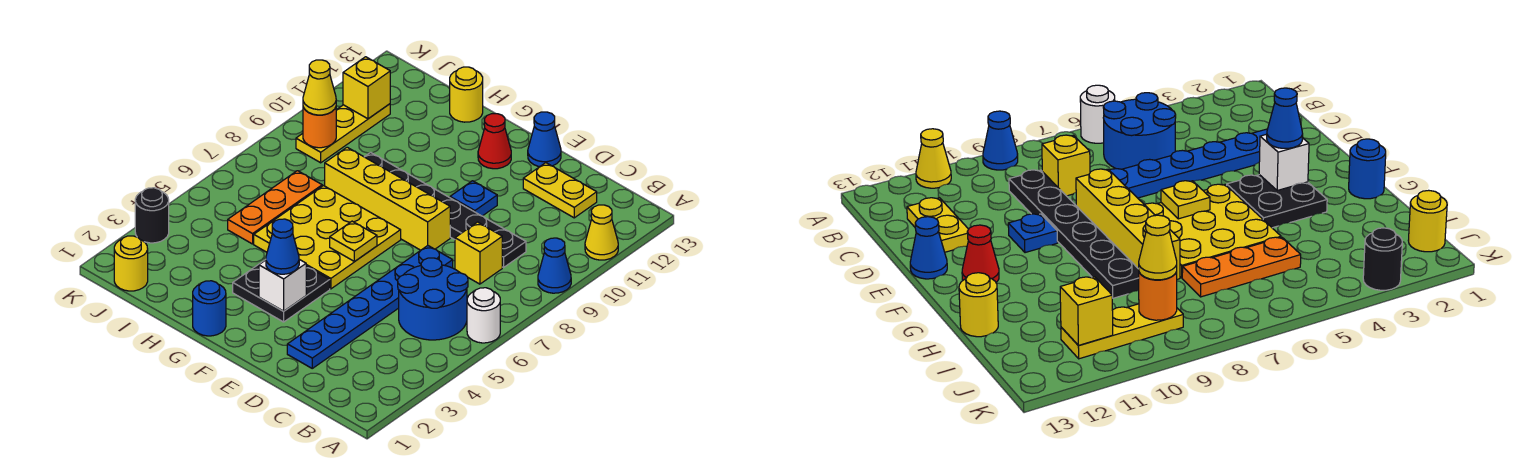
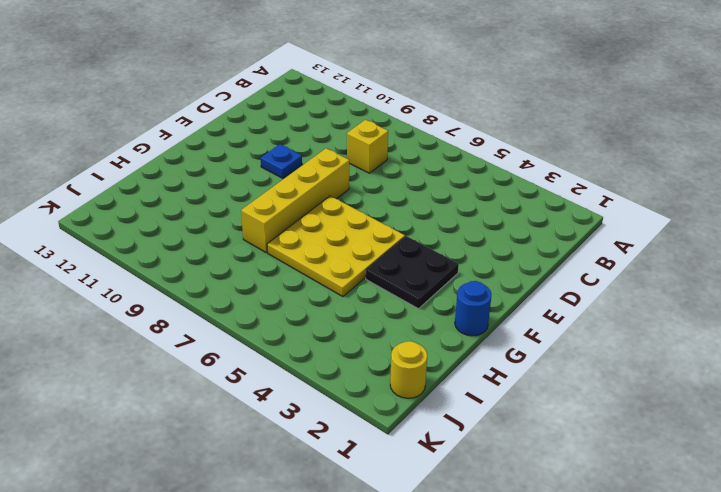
none -> white 1x1 round brick [467,288,500,343]
none -> blue 1x1 cone [538,238,571,293]
none -> yellow 1x1 cone [585,205,618,260]

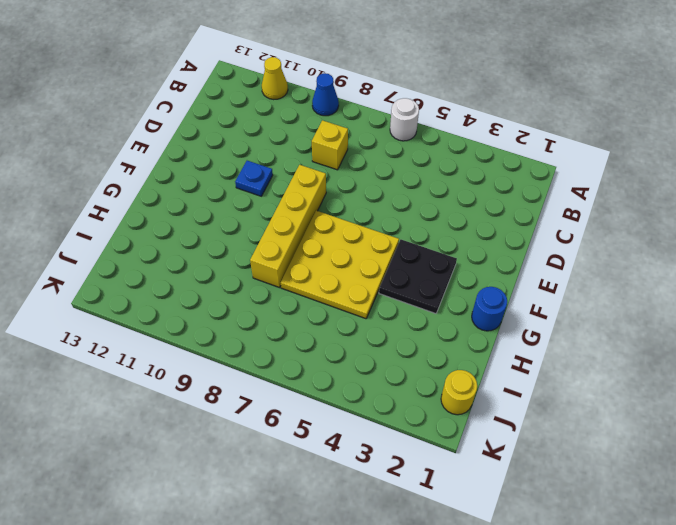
none -> blue 2x2 round brick [398,258,468,340]
none -> black 1x6 plate [365,152,526,268]
none -> yellow 1x2 plate [523,163,597,218]

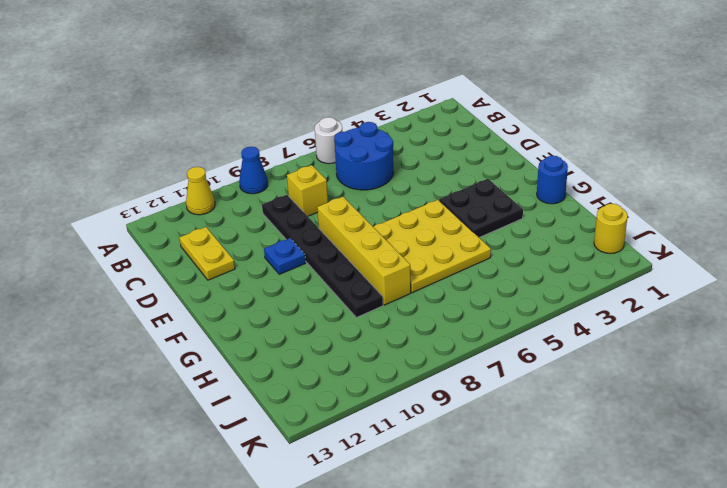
none -> blue 1x6 plate [287,246,453,368]
none -> blue 1x1 cone [528,112,561,167]
none -> red 1x1 cone [478,114,511,169]

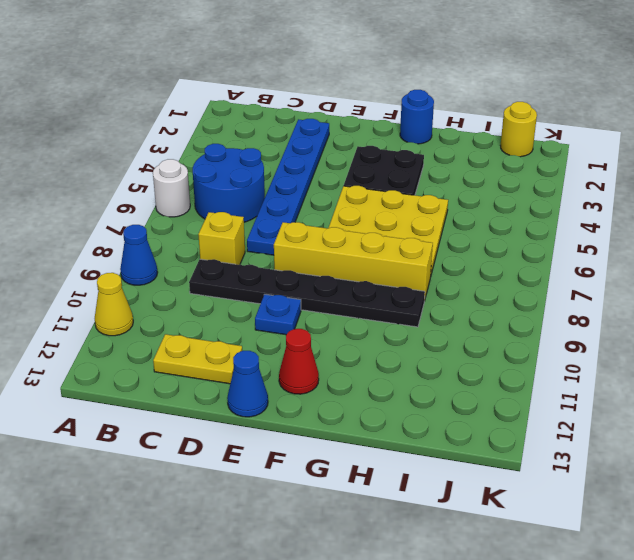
none -> yellow 1x1 round brick [450,67,483,122]
none -> orange 1x3 plate [228,171,322,244]
none -> yellow 1x3 plate [296,104,390,163]

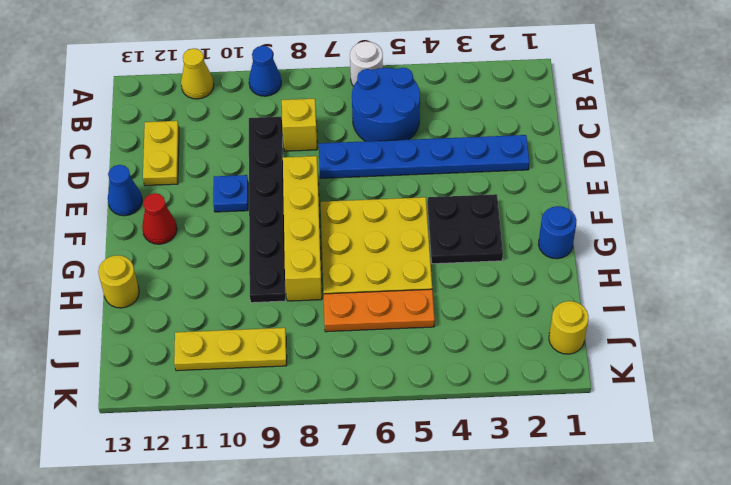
none -> black 1x1 round brick [135,188,169,243]
none -> white 1x1 brick [259,260,306,311]
none -> yellow 1x1 plate [330,221,377,261]

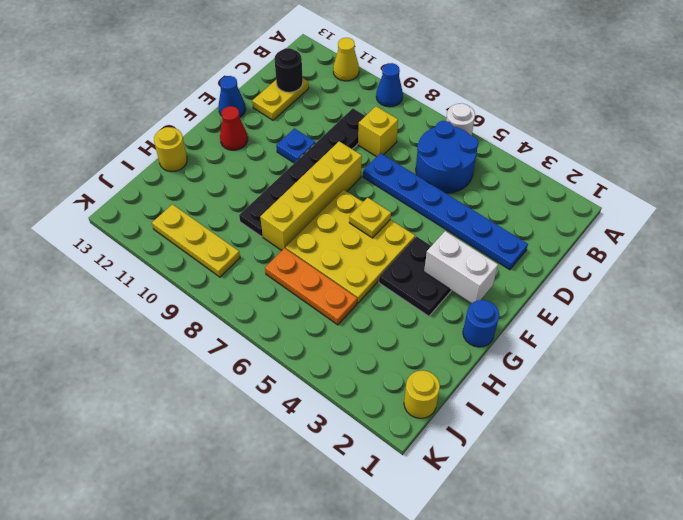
black 1x1 round brick [274,48,303,92] -> black 1x1 round brick moved to [135,188,169,243]
white 1x2 brick [424,231,498,303] -> white 1x1 brick [259,260,306,311]
none -> orange 1x1 round brick [303,107,336,148]
none -> yellow 1x1 brick [343,57,390,119]
none -> blue 1x1 cone [266,219,299,274]

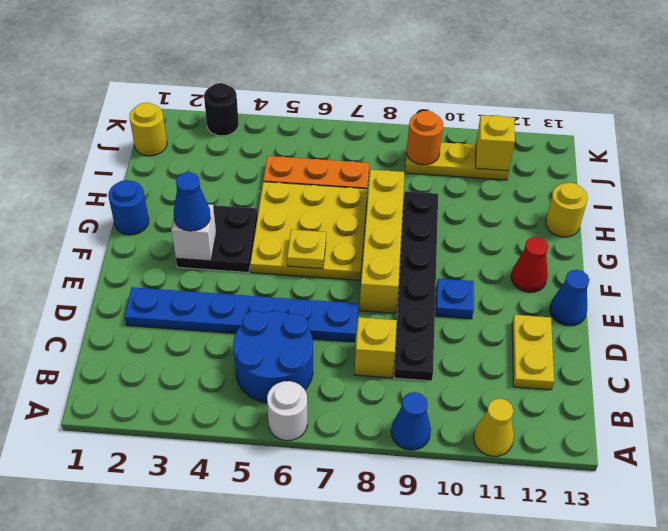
none -> yellow 1x1 cone [303,60,336,115]

